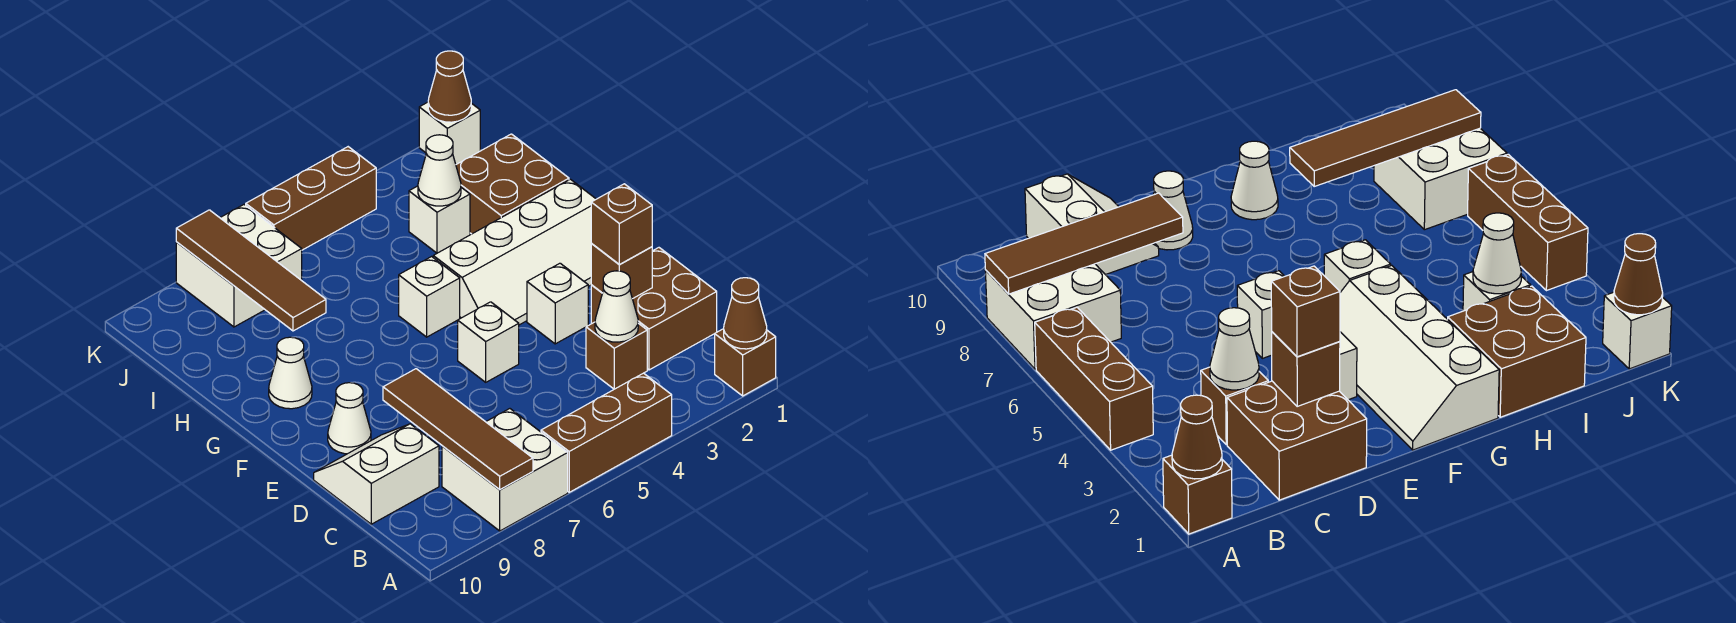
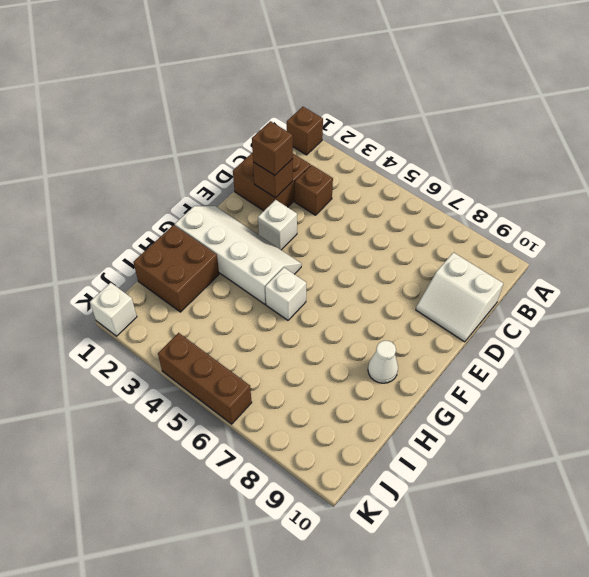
none -> brown 1x3 brick [541,373,672,492]
none -> white 2x2 brick [442,409,568,531]
none -> white 1x1 brick [458,302,519,382]

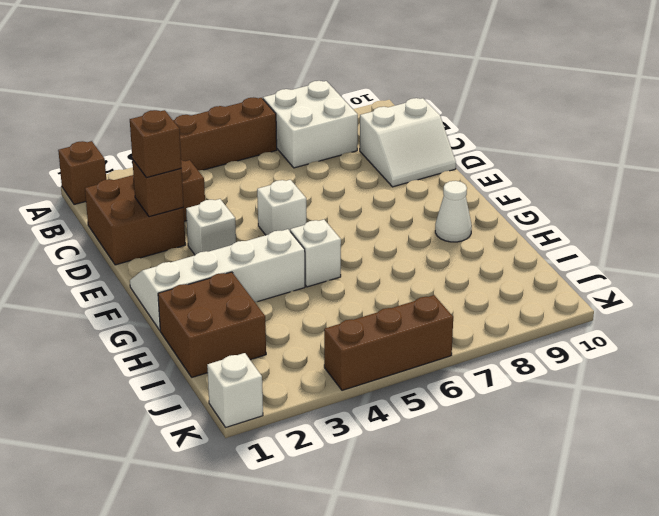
none -> white 1x1 cone [328,383,371,454]
none -> white 1x1 brick [409,186,470,253]
none -> white 2x2 brick [176,205,302,327]

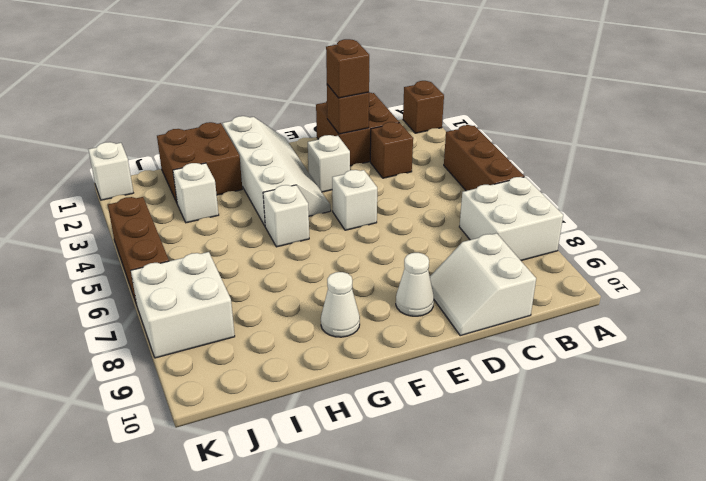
none -> brown 1x1 cone [724,278,767,349]
none -> brown 1x4 tile [383,369,533,490]
none -> white 1x1 cone [595,271,638,342]

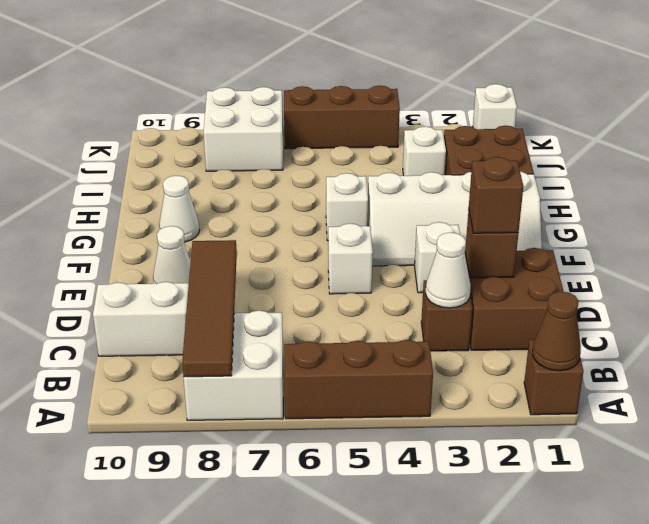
none -> brown 1x4 tile [176,210,326,331]
none -> white 1x1 cone [418,135,461,206]
none -> brown 1x1 cone [428,51,471,122]

